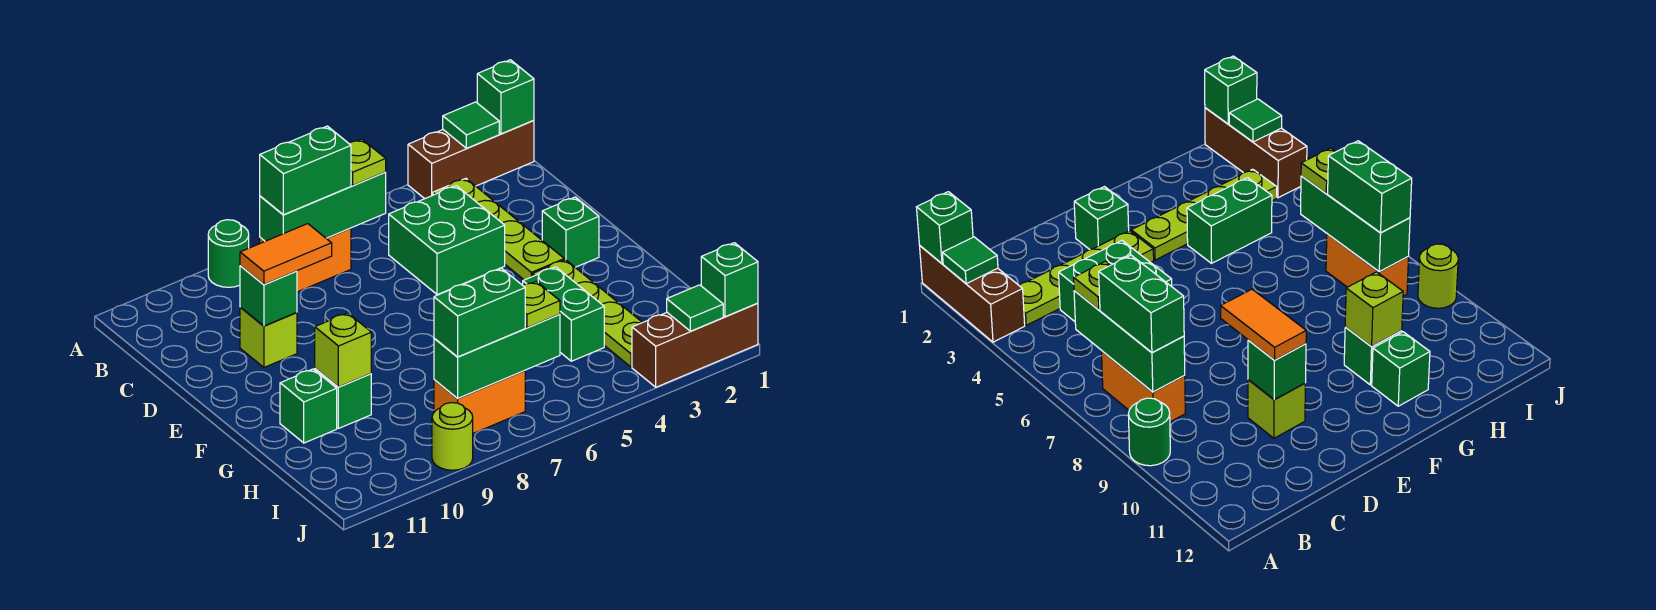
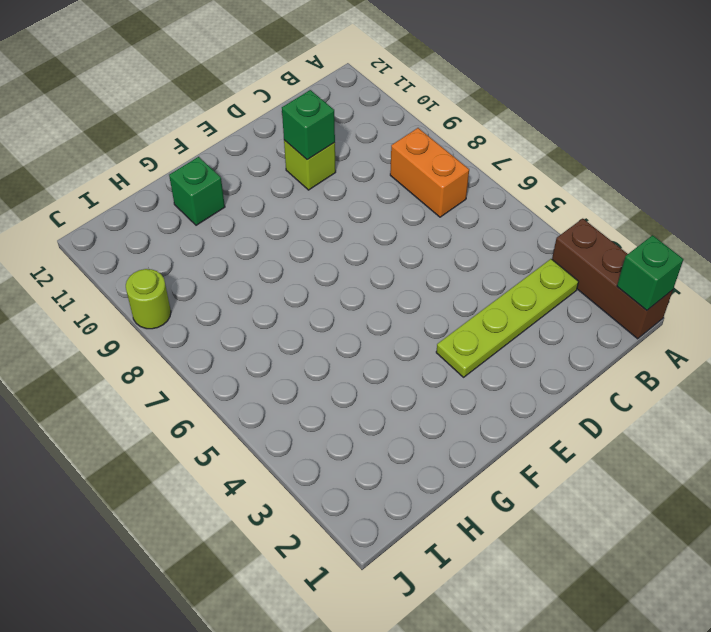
none -> green 1x1 round brick [208,220,249,287]
none -> green 2x2 brick [389,186,505,295]
none -> green 1x1 brick [542,197,599,267]

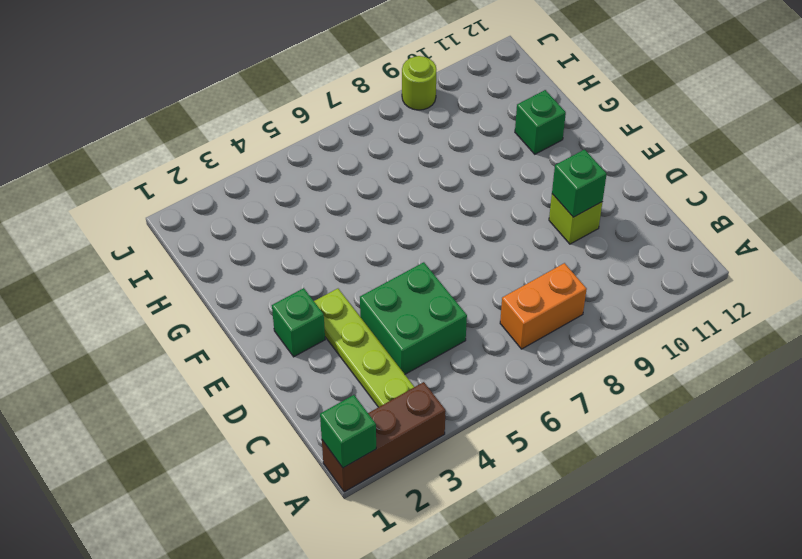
none -> green 1x1 round brick [208,220,249,287]
none -> lime 1x4 plate [533,260,643,367]
none -> green 1x2 brick [523,267,604,361]

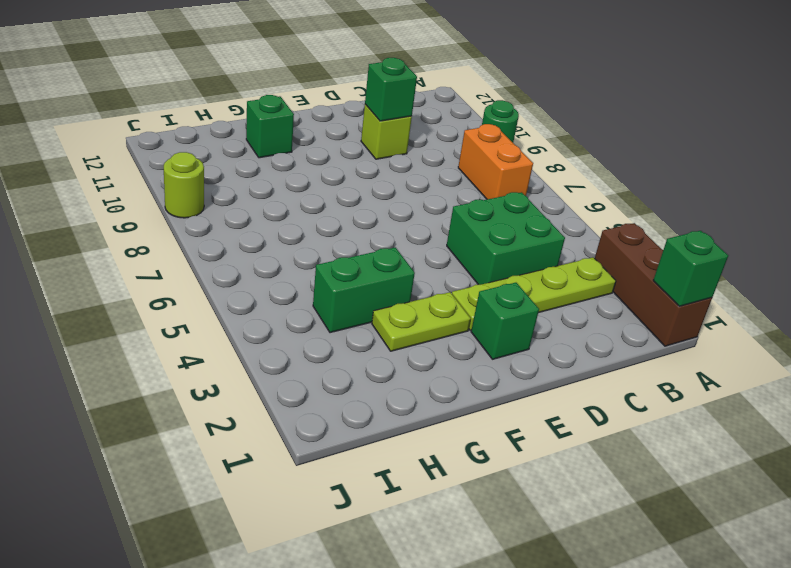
lime 1x2 plate [372,292,471,351] -> lime 1x4 plate [533,260,643,367]
none -> green 1x1 brick [315,368,371,428]
none -> orange 1x2 brick [434,370,525,433]
none -> brown 1x3 brick [632,303,758,387]

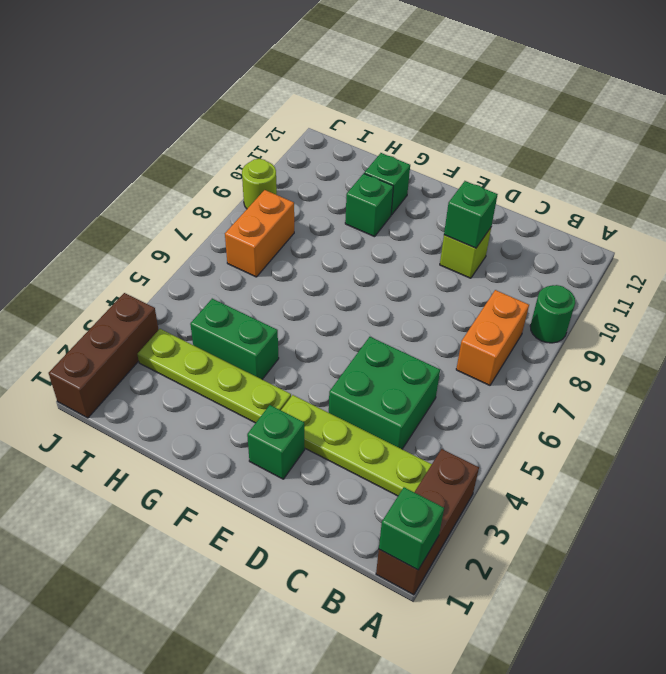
none -> green 1x1 tile [443,102,499,148]
none -> green 1x3 brick [260,172,386,241]
none -> lime 1x1 brick [315,313,371,387]

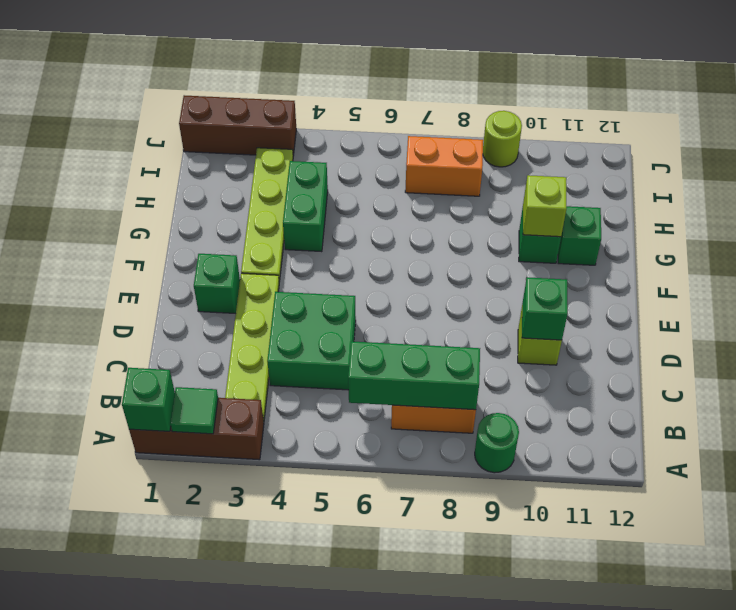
none -> green 1x3 brick [434,314,560,399]
none -> green 1x1 brick [701,243,758,317]
none -> green 1x1 tile [667,285,723,331]

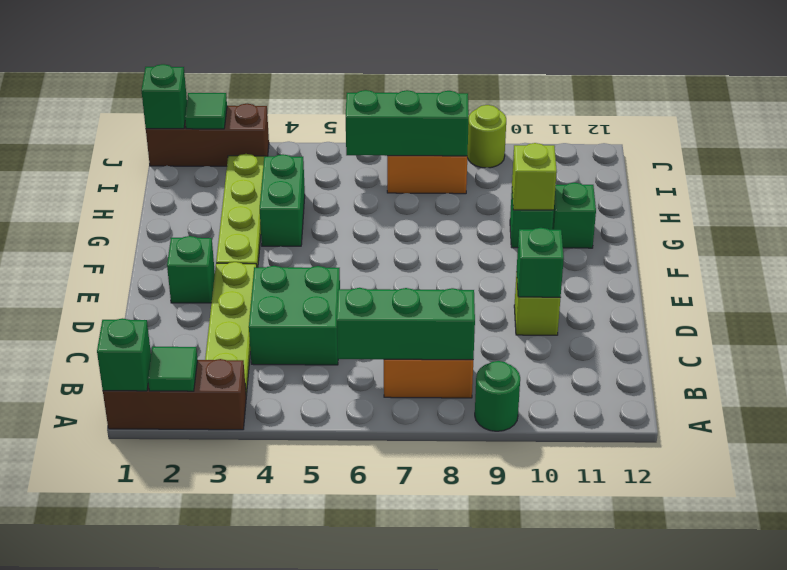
none -> lime 1x1 plate [349,139,386,186]
none -> green 1x2 brick [260,126,351,215]
none -> orange 1x2 tile [240,224,332,284]

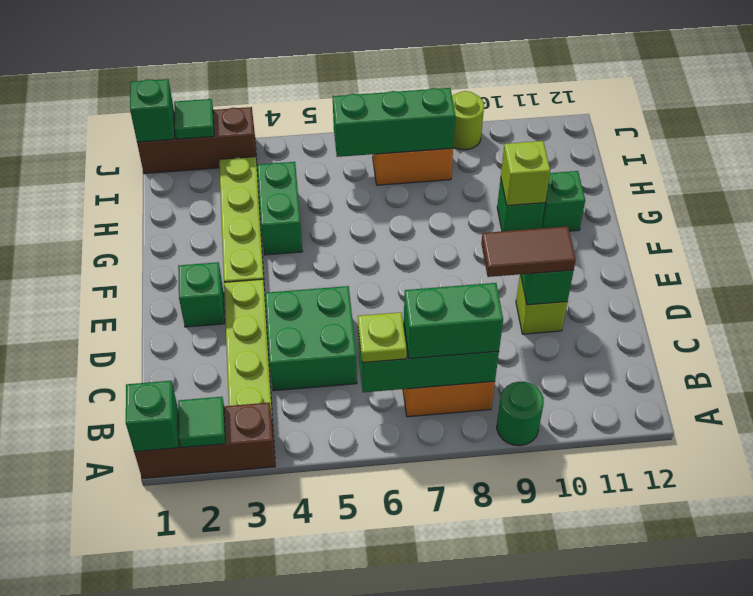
brown 1x2 tile [481,226,576,277] -> orange 1x2 tile [240,224,332,284]
none -> lime 1x1 plate [523,282,560,328]
none -> green 1x2 brick [434,268,525,357]

